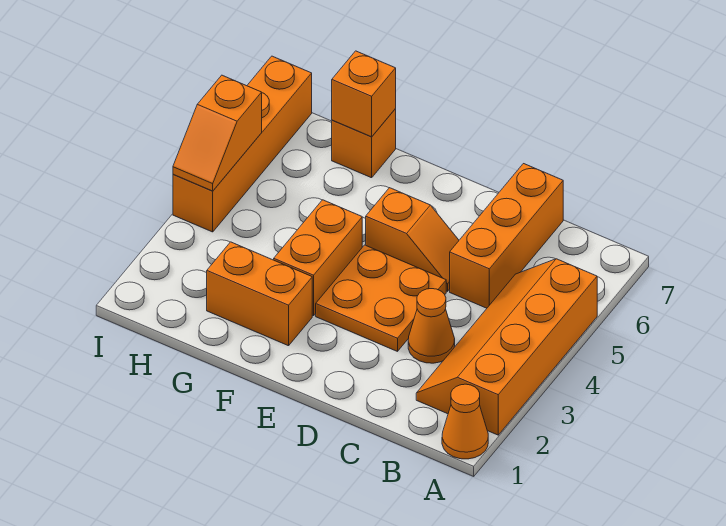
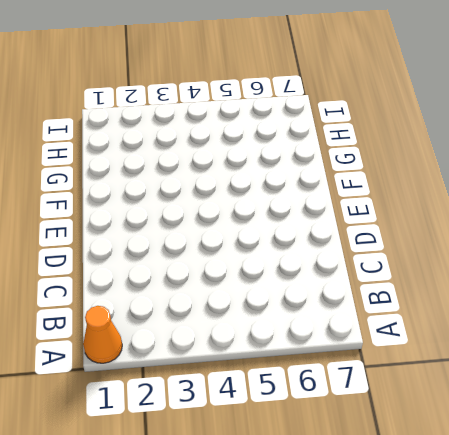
none -> orange 2x4 slope [416,259,597,435]
none -> orange 1x1 cone [408,289,455,363]
none -> orange 1x3 brick [450,164,563,308]

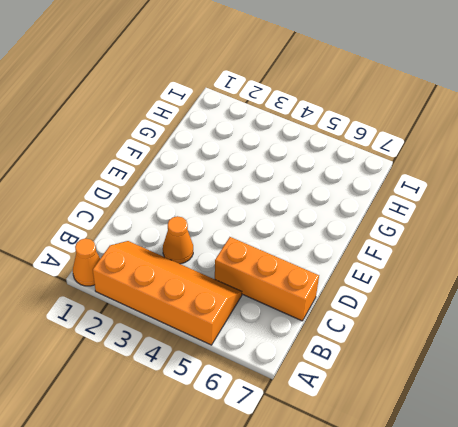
none -> orange 2x2 plate [316,245,446,351]
none -> orange 1x2 slope [366,188,459,291]
none -> orange 1x2 brick [207,242,312,346]

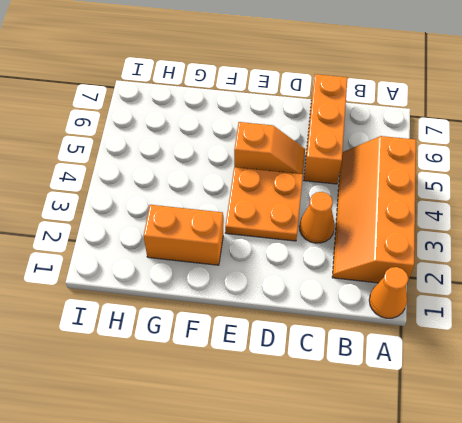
none -> orange 1x2 brick [274,200,362,316]
none -> orange 1x1 brick [332,109,396,178]
none -> orange 1x4 brick [173,56,312,232]

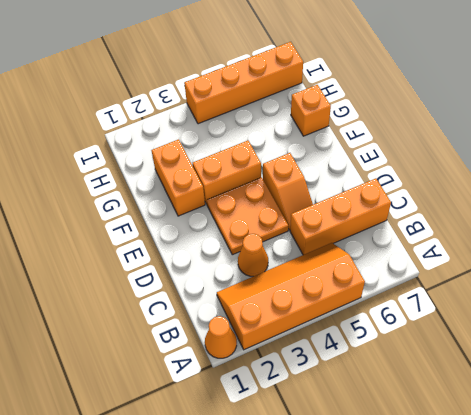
none -> orange 1x1 brick [332,51,396,137]
none -> orange 1x2 slope [173,75,262,191]

